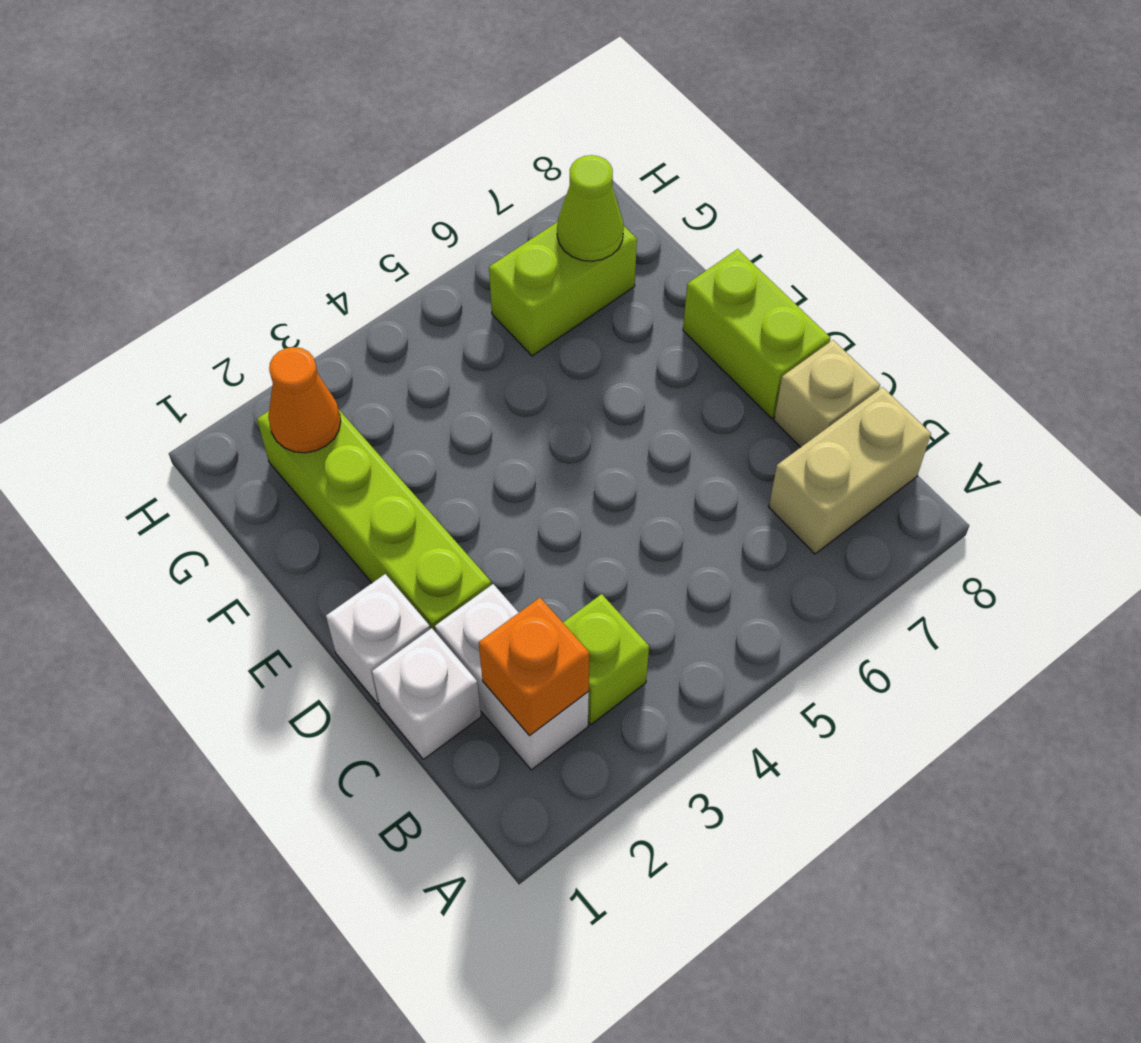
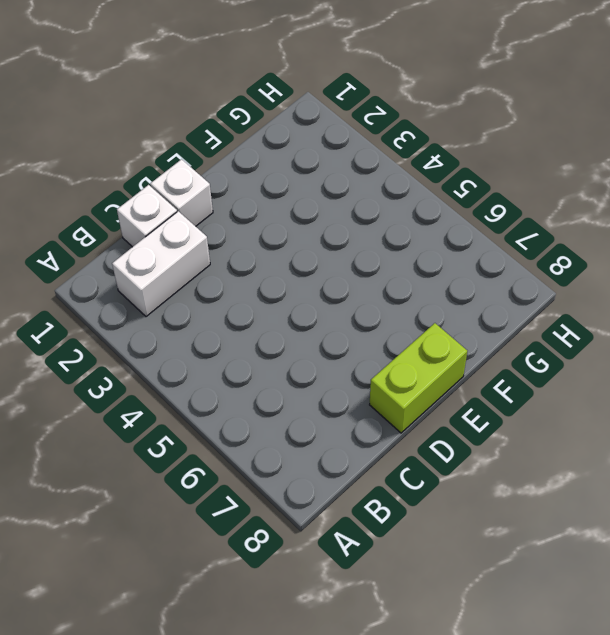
none -> lime 1x1 brick [563,594,649,725]
none -> tan 1x2 brick [769,387,931,554]
none -> tan 1x1 brick [774,340,880,447]

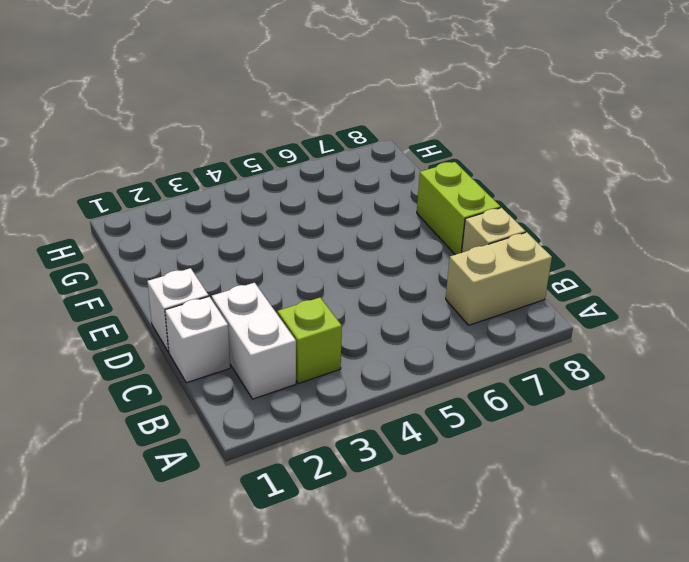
none -> lime 1x4 brick [257,410,491,632]
none -> lime 1x2 brick [489,222,637,356]
none -> orange 1x1 brick [479,598,589,736]

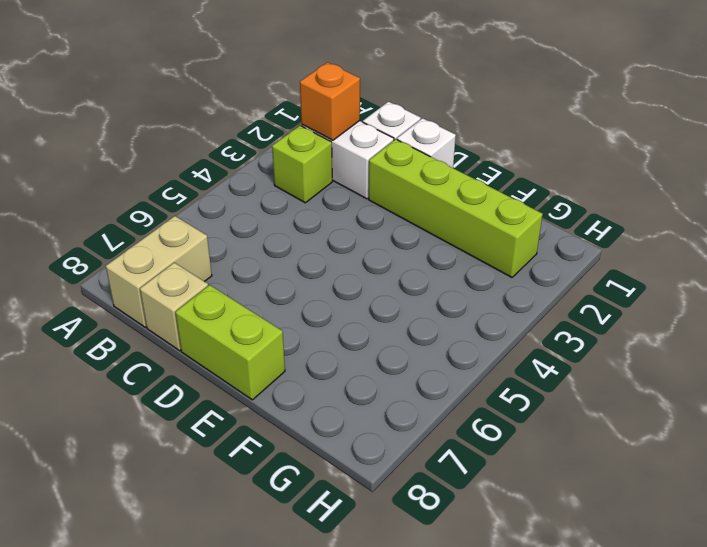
none -> lime 1x2 brick [489,222,637,356]
none -> orange 1x1 cone [268,347,341,453]
none -> lime 1x1 cone [557,155,624,261]

